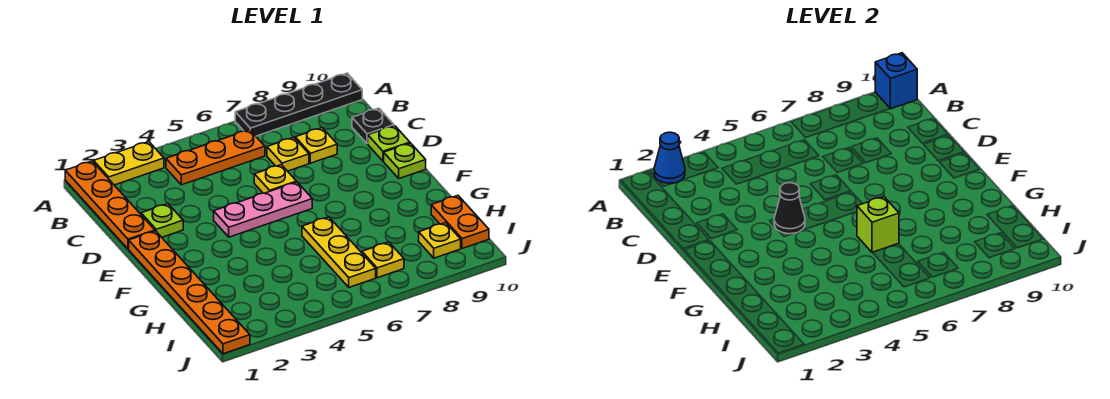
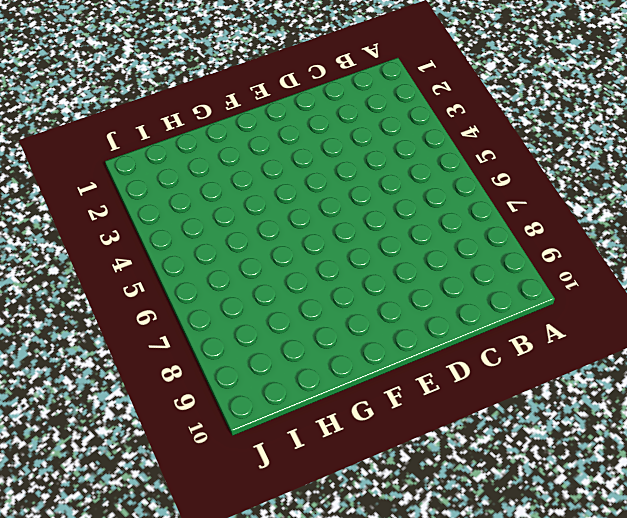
none -> orange 1x4 plate [65,161,155,249]
none -> yellow 1x2 plate [94,142,164,185]
none -> black 1x4 plate [235,73,362,136]

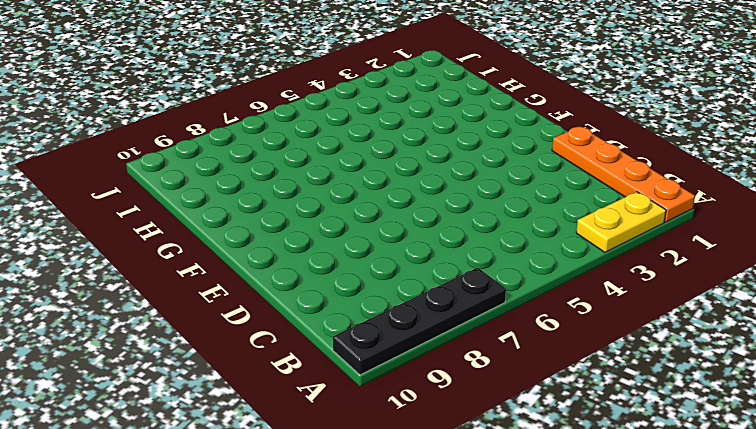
none -> orange 1x3 plate [166,130,265,185]
none -> yellow 1x1 plate [267,137,309,171]
none -> yellow 1x1 plate [295,128,337,163]

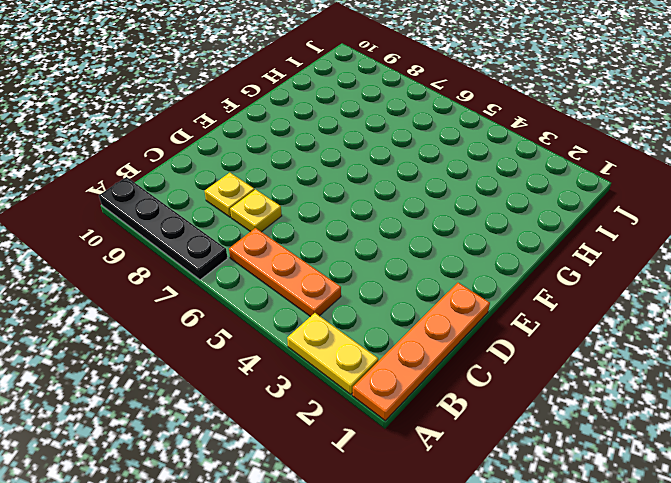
none -> black 1x1 plate [352,108,394,144]
none -> lime 1x1 plate [141,204,183,237]
none -> yellow 1x1 plate [254,165,297,193]

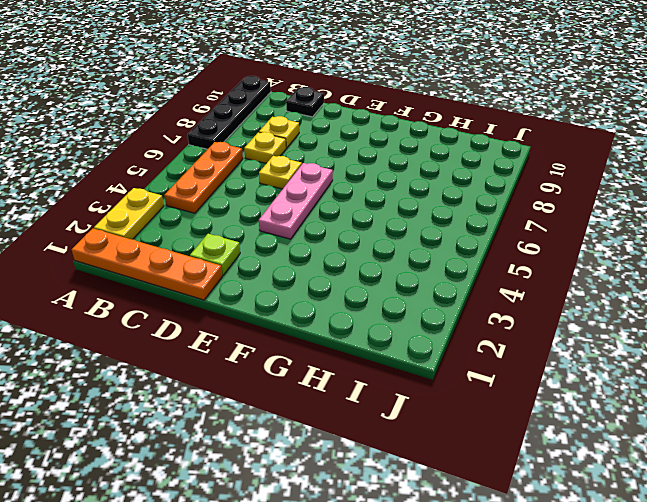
none -> lime 1x1 plate [368,126,410,161]
none -> orange 1x6 plate [129,231,250,354]
none -> lime 1x1 plate [384,143,426,179]

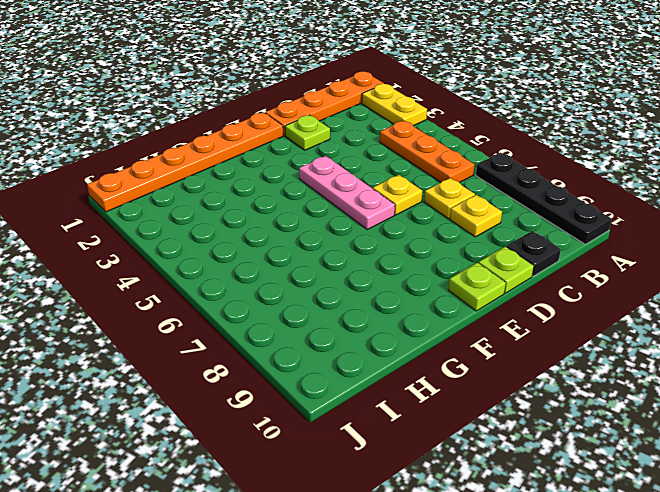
none -> yellow 1x3 plate [302,217,376,287]
none -> orange 1x2 plate [431,196,489,248]
none -> yellow 1x1 plate [362,242,404,278]

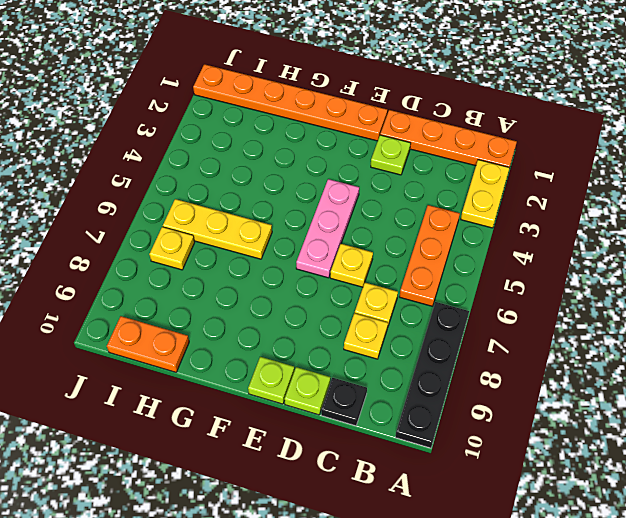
none -> yellow 1x1 plate [419,223,461,258]
none -> blue 1x1 cone [654,132,685,183]
none -> blue 1x1 brick [875,53,917,109]

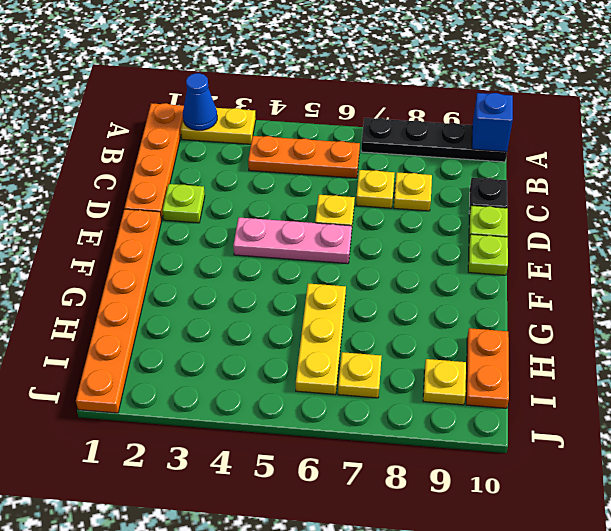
none -> black 1x1 cone [774,183,805,234]
none -> lime 1x1 brick [857,197,899,253]

